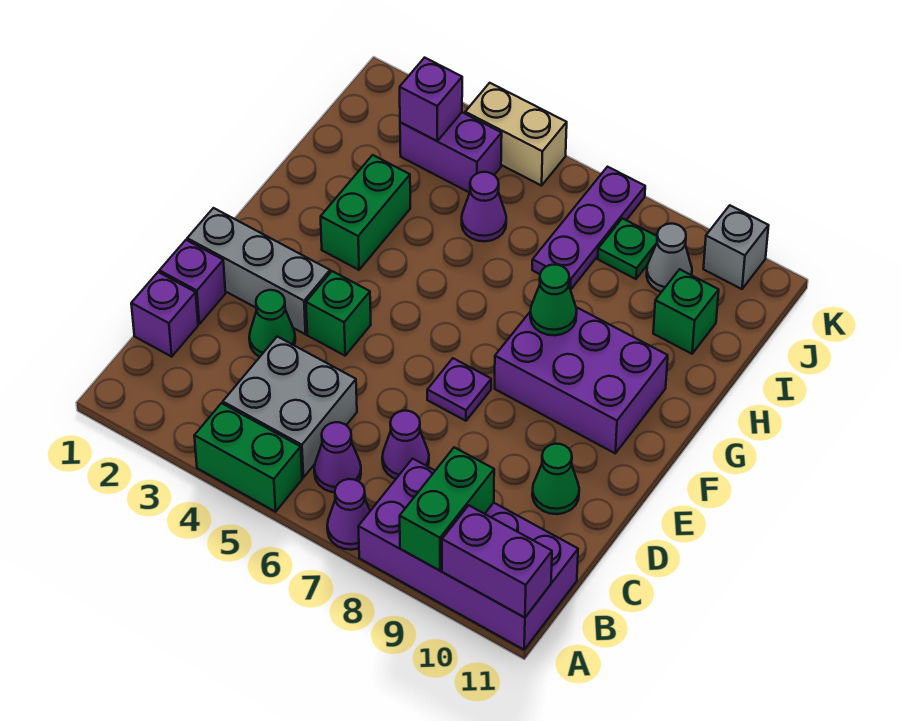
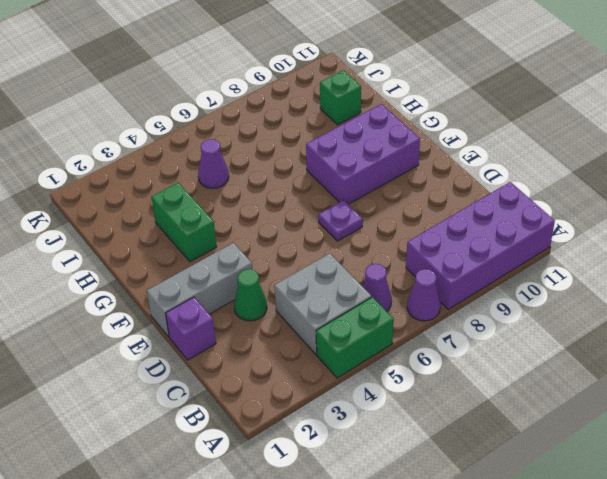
none -> purple 1x1 brick [131,272,198,357]
none -> purple 1x1 cone [382,411,429,479]
none -> green 1x1 cone [532,444,579,514]

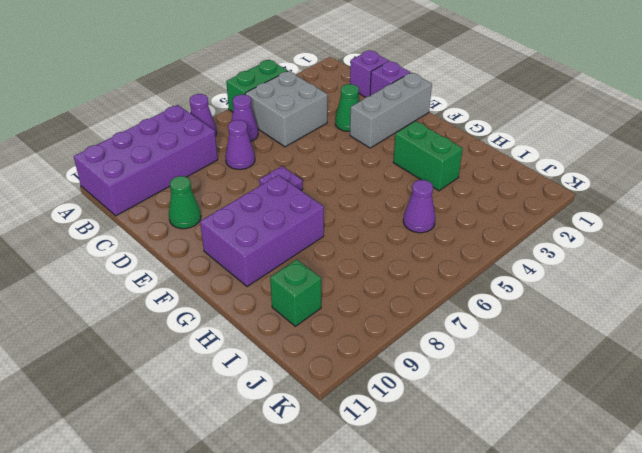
none -> green 1x1 brick [306,271,371,356]
none -> purple 1x3 plate [532,167,645,290]
none -> purple 1x2 brick [400,112,502,193]

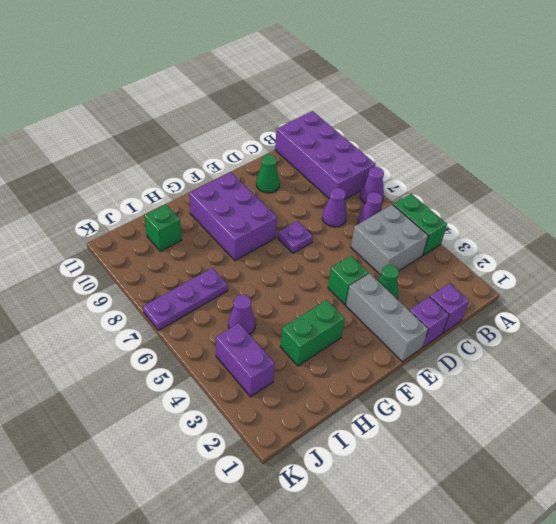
none -> green 1x1 plate [598,218,657,279]
none -> grey 1x1 cone [647,224,692,292]
none -> tan 1x2 brick [465,83,567,186]

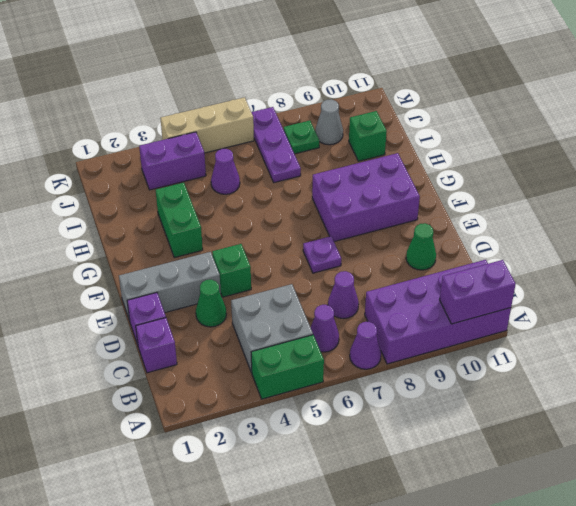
tan 1x3 brick [161,97,254,153] -> tan 1x2 brick [465,83,567,186]
none -> grey 1x1 brick [703,205,769,289]
none -> green 1x2 brick [400,447,494,571]
none -> green 1x1 cone [530,265,577,335]

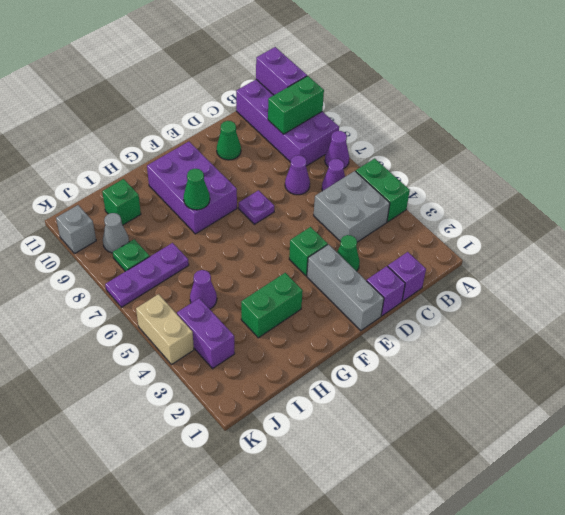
none -> purple 1x1 brick [400,58,462,141]

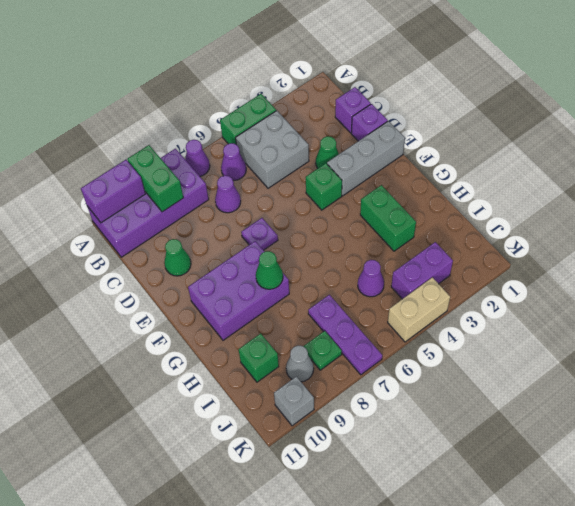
none -> purple 1x1 brick [400,58,462,141]

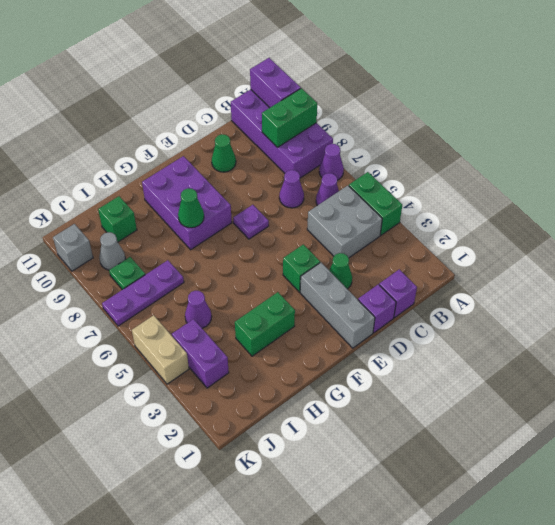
none -> purple 1x1 brick [400,58,462,141]

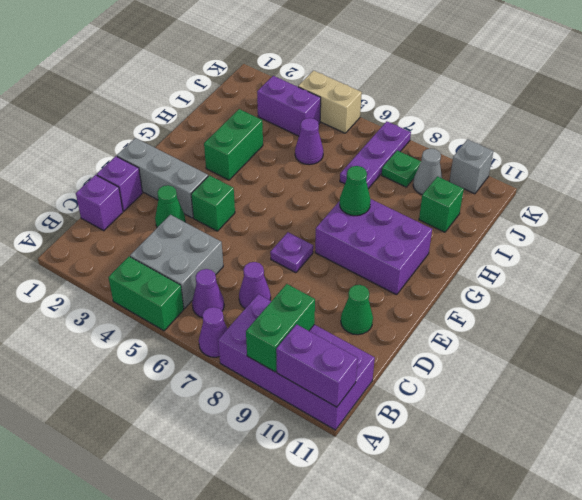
none -> purple 1x1 brick [400,58,462,141]

